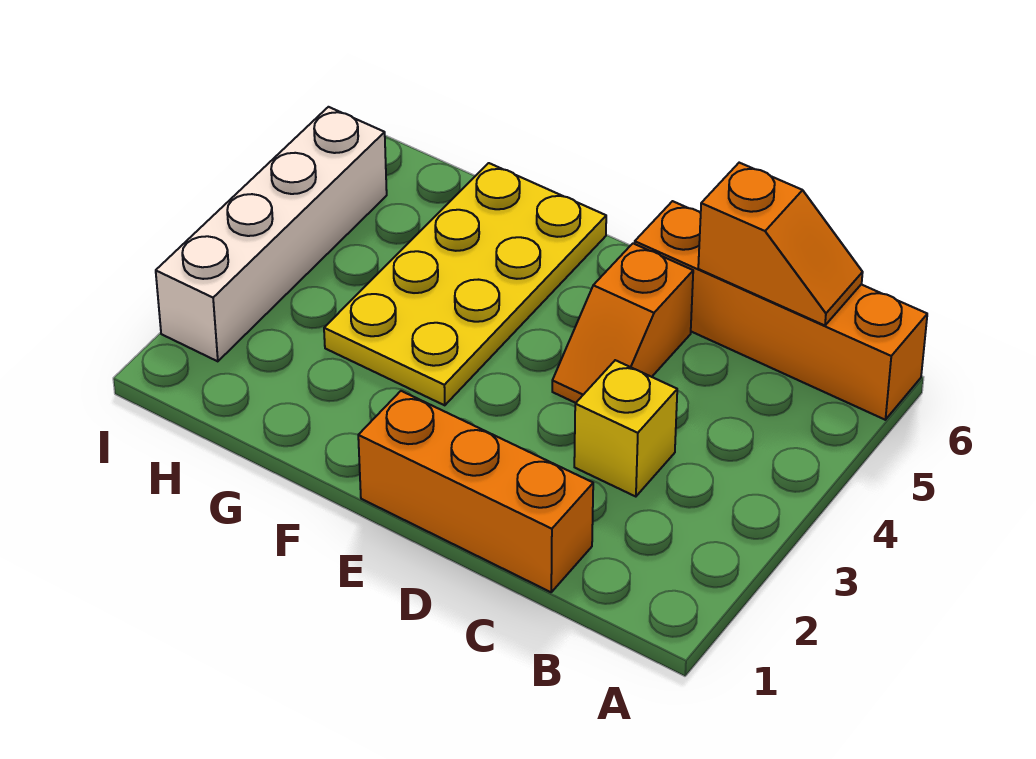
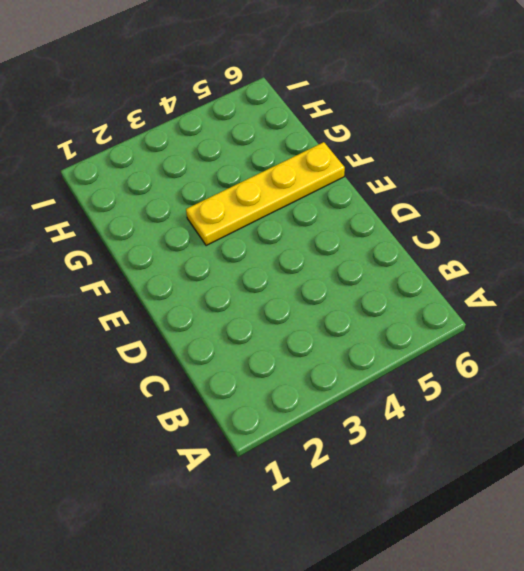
yellow 1x4 plate [186,142,345,246] -> yellow 2x4 plate [324,163,606,405]
none -> orange 1x4 brick [635,201,927,420]
none -> orange 1x3 brick [358,391,593,592]

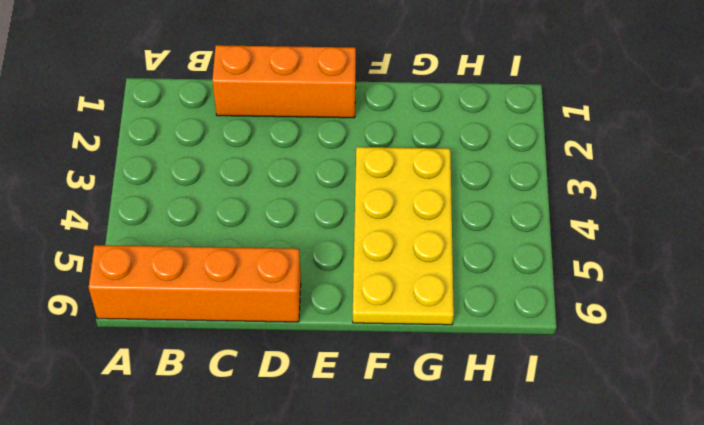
none -> yellow 1x1 brick [574,360,677,497]
none -> orange 1x2 slope [552,243,693,403]

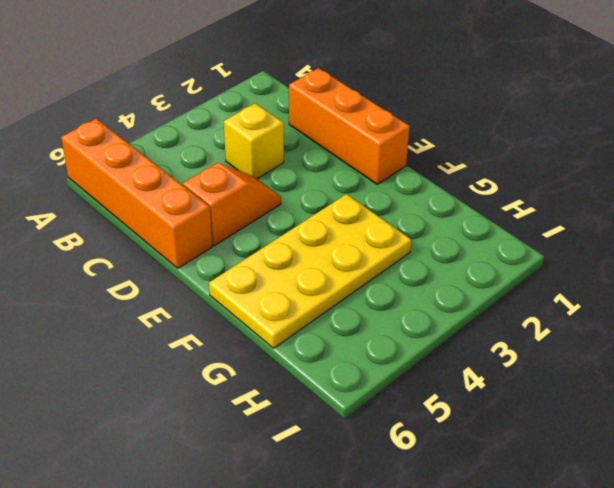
none -> white 1x4 brick [156,107,387,361]
none -> orange 1x2 slope [698,163,863,325]

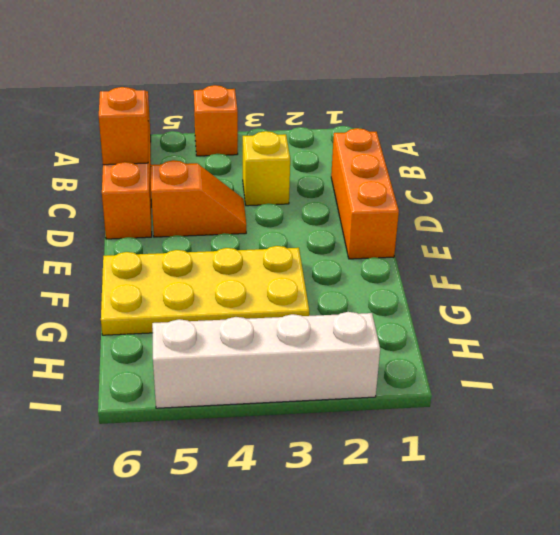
orange 1x1 brick [194,85,238,156] -> none

